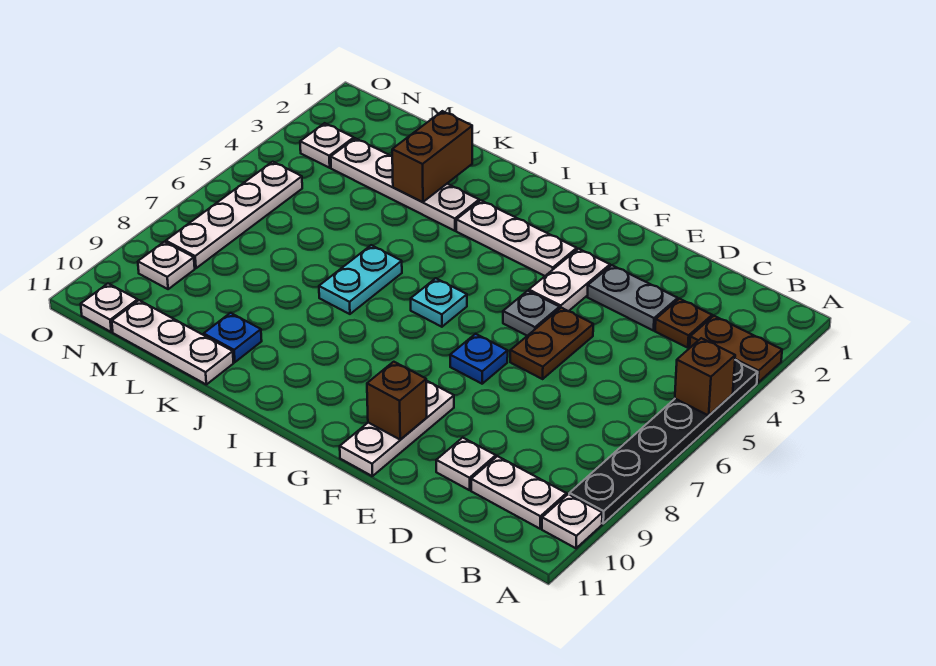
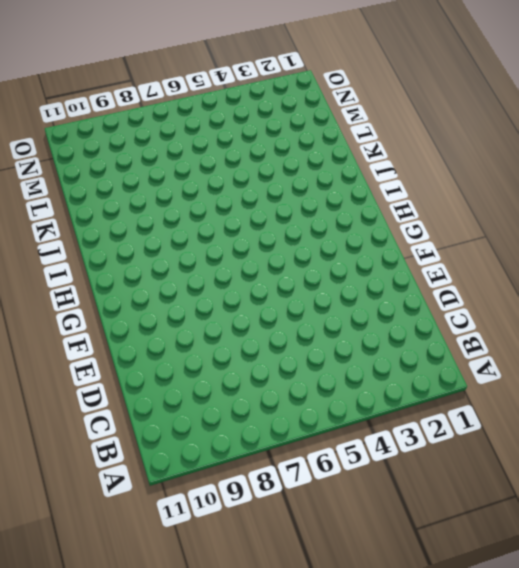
none -> brown 1x2 plate [690,316,782,383]
none -> black 1x6 plate [569,360,758,523]
none -> white 1x1 plate [542,494,602,548]

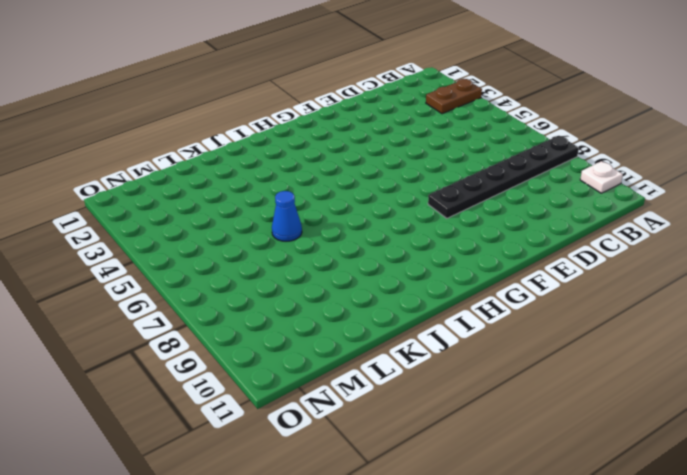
black 1x6 plate [428,136,579,218] -> black 1x6 plate turned to [569,360,758,523]
blue 1x1 cone [272,191,302,241] -> none
none -> white 1x2 plate [471,456,566,529]
none -> brown 1x1 plate [655,299,712,348]
none -> grey 1x2 plate [587,265,678,331]

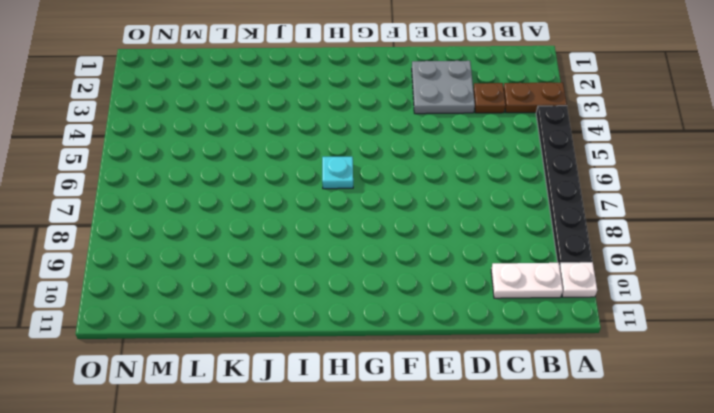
grey 2x2 plate [412,61,475,114] -> grey 1x2 plate [587,265,678,331]
none -> white 1x1 plate [436,438,496,490]
none -> brown 1x2 plate [510,308,593,379]
none -> white 1x2 plate [529,249,610,311]

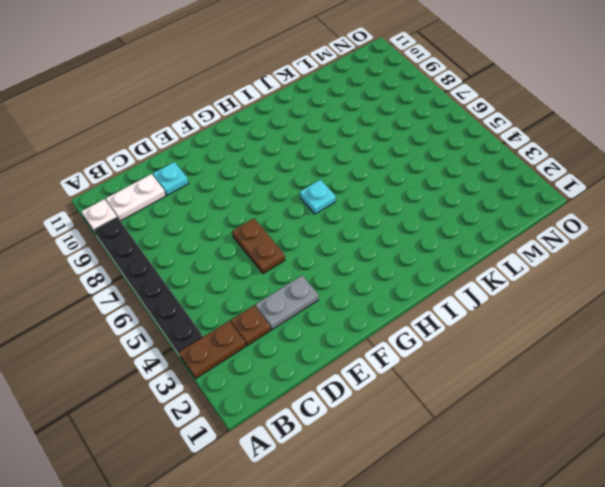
cyan 1x1 plate [153,162,189,195] -> white 1x1 plate [436,438,496,490]
none -> white 1x2 plate [529,249,610,311]
none -> grey 1x1 plate [503,291,560,336]
none -> blue 1x1 plate [450,334,508,384]

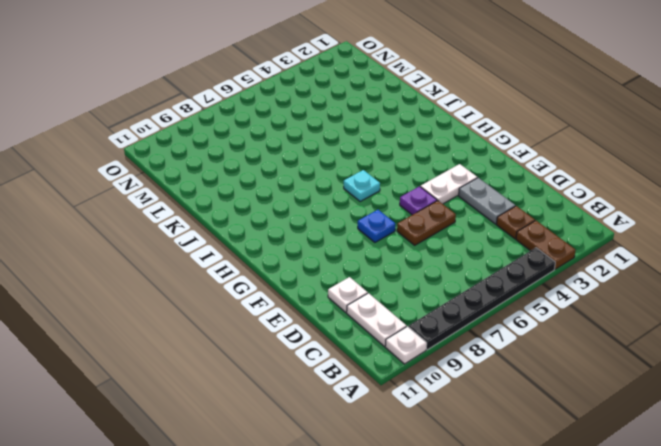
purple 1x1 plate [400,186,437,215] -> grey 1x1 plate [503,291,560,336]
none -> white 1x3 plate [340,381,454,476]
none -> white 1x3 plate [456,200,577,276]
none -> white 1x4 plate [331,138,479,231]

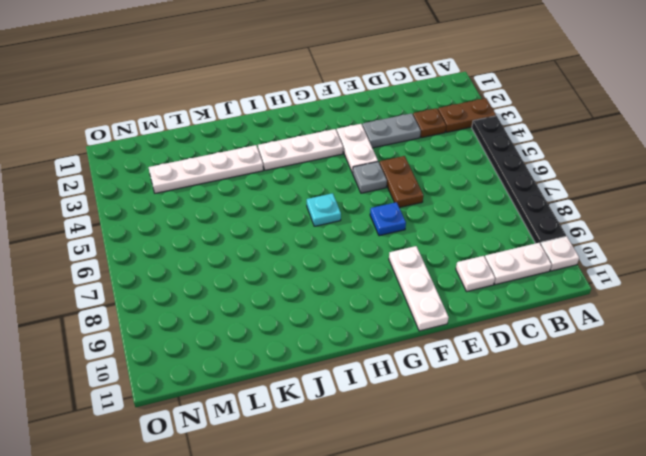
none -> cyan 1x2 plate [319,245,402,314]
none -> blue 1x1 plate [204,313,262,362]
none -> white 1x3 plate [112,300,234,384]

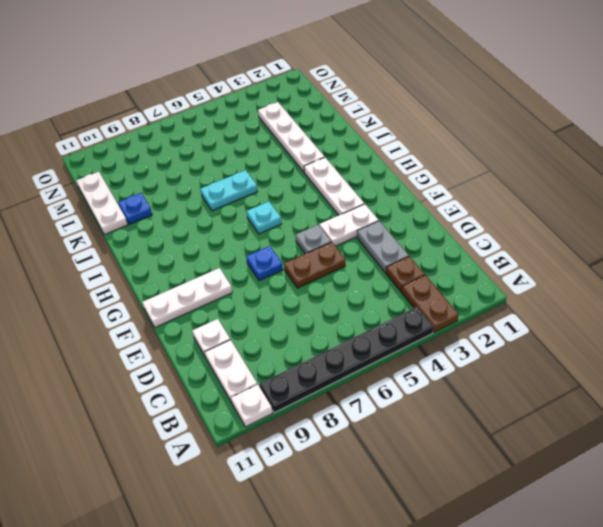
none -> white 1x1 plate [300,123,354,168]
none -> white 1x4 plate [166,162,302,268]
none -> white 1x1 plate [138,242,195,289]

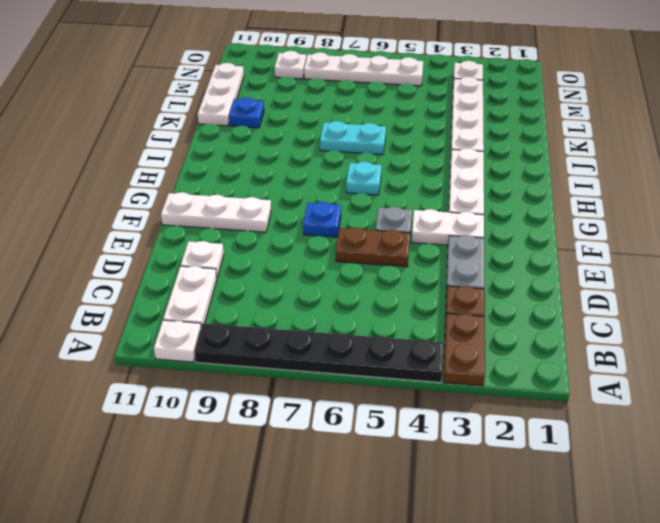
none -> white 1x1 plate [81,284,138,332]
none -> brown 1x1 brick [675,338,735,416]
none -> brown 1x1 brick [367,362,427,440]

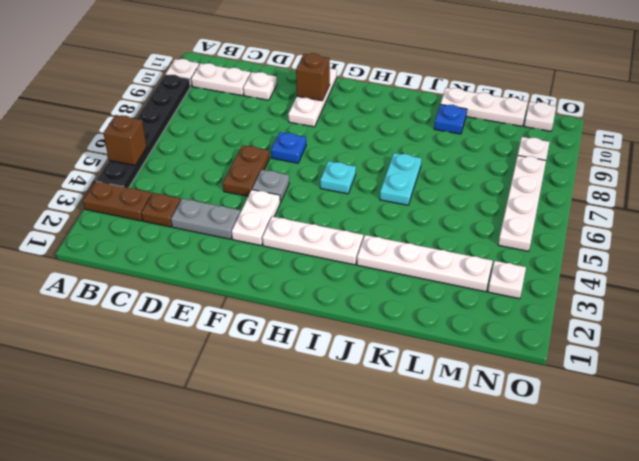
none -> brown 1x2 brick [392,111,472,202]

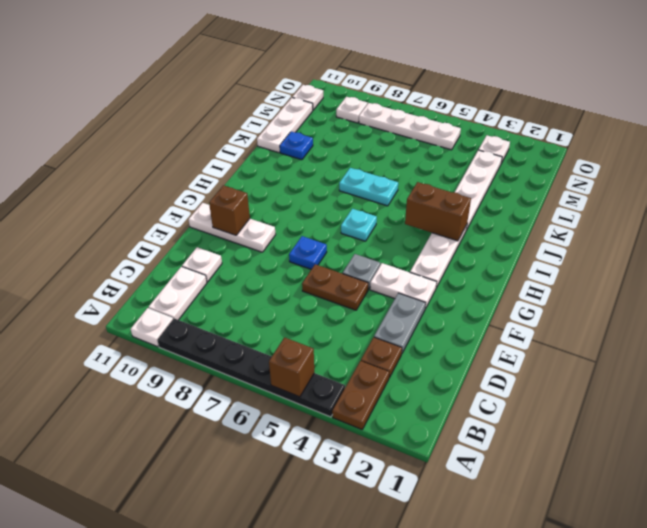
brown 1x2 brick [405,182,471,241] -> brown 1x2 brick moved to [392,111,472,202]

